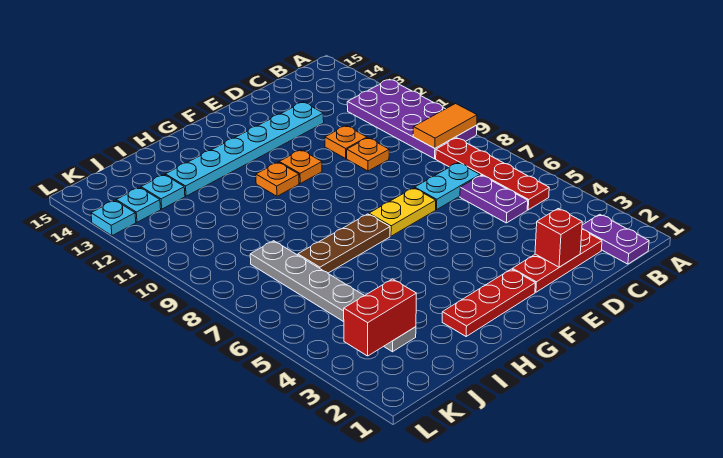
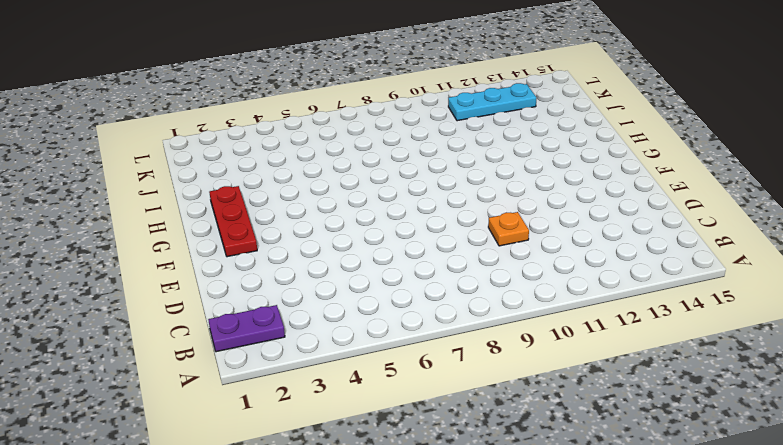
cyan 1x3 plate [448,83,537,121] -> cyan 1x1 plate [116,187,161,222]
none -> purple 2x4 plate [347,79,477,159]
none -> red 1x4 plate [436,138,549,210]
none -> red 1x3 plate [512,229,602,292]

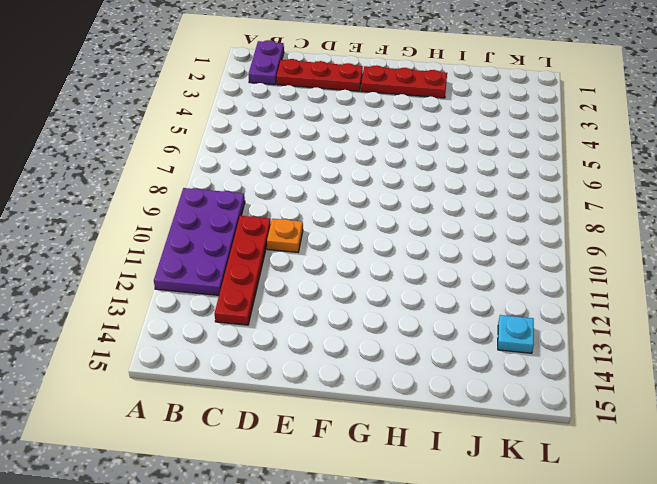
red 1x4 plate [215,216,271,325] -> red 1x4 plate moved to [436,138,549,210]
none -> purple 1x2 plate [460,175,528,223]
none -> cyan 1x2 plate [415,163,480,210]
none -> orange 1x1 plate [325,126,367,158]

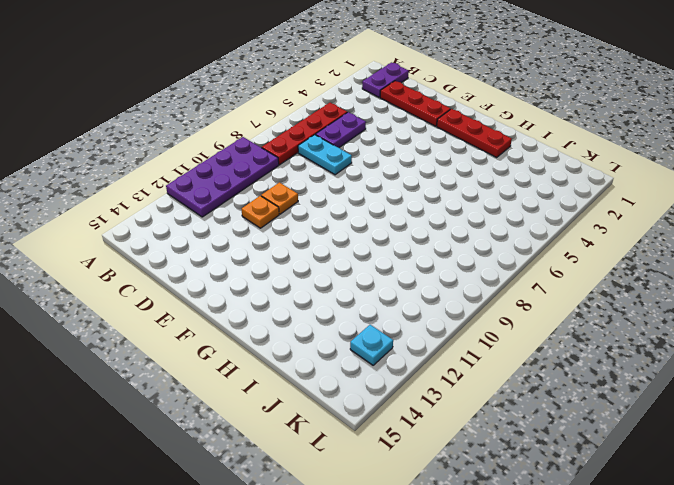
none -> cyan 1x6 plate [165,102,324,196]
none -> yellow 1x2 plate [369,188,436,236]
none -> orange 1x1 plate [279,150,322,183]

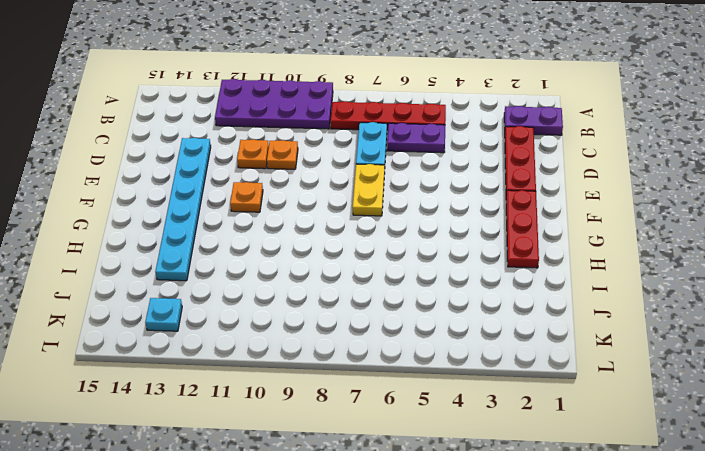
none -> brown 1x3 plate [298,214,390,273]
none -> orange 1x1 plate [256,162,299,196]
none -> grey 1x6 plate [250,241,416,352]

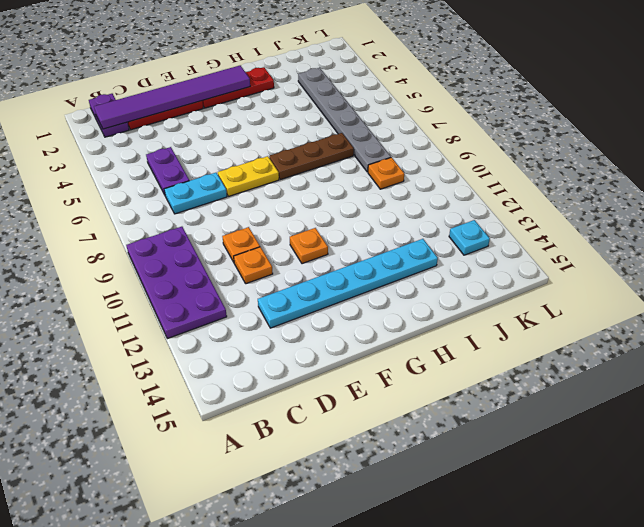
purple 1x6 tile [94,65,250,129] -> red 1x1 brick [535,209,582,267]
orange 1x1 plate [368,157,404,189] -> orange 1x1 plate moved to [256,162,299,196]
none -> red 1x4 plate [436,138,549,210]
none -> cyan 1x1 plate [141,175,185,209]
none -> cyan 1x1 plate [91,200,136,236]

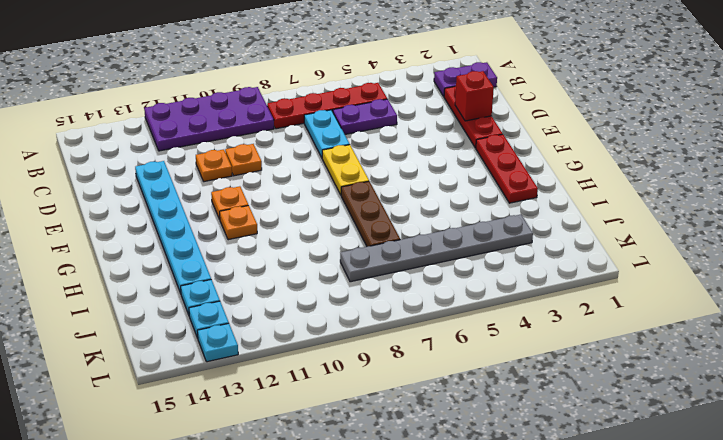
none -> orange 1x2 tile [413,104,477,148]
none -> red 1x2 brick [344,279,416,356]

